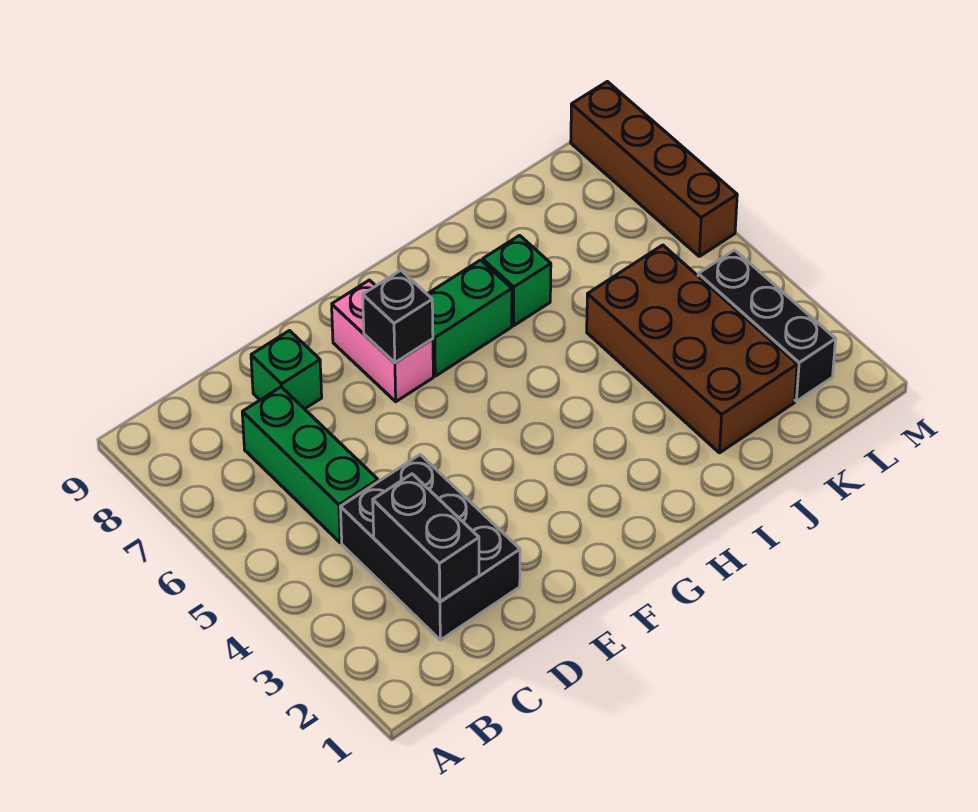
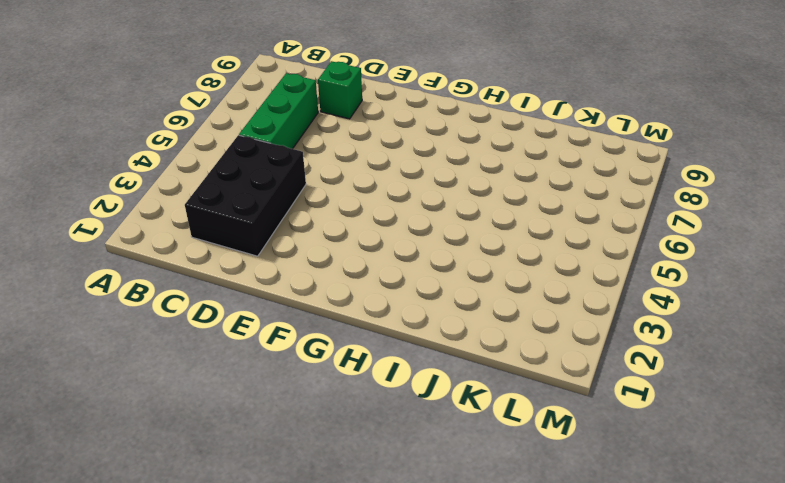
none -> pink 1x2 brick [332,280,433,402]
none -> green 1x2 brick [427,260,512,376]

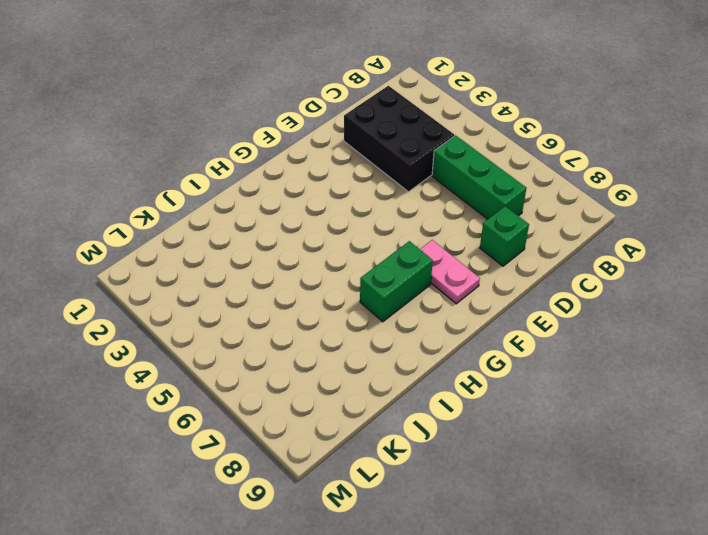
pink 1x2 plate [420,240,480,304] -> pink 1x2 brick [332,280,433,402]
none -> green 1x1 brick [483,235,551,326]
none -> brown 2x4 brick [587,245,797,453]

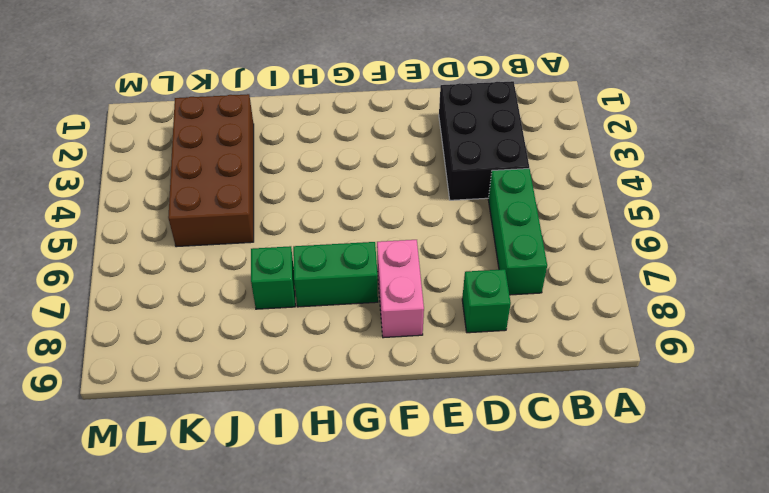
none -> black 1x3 brick [698,250,836,401]
none -> brown 1x4 brick [571,81,737,256]

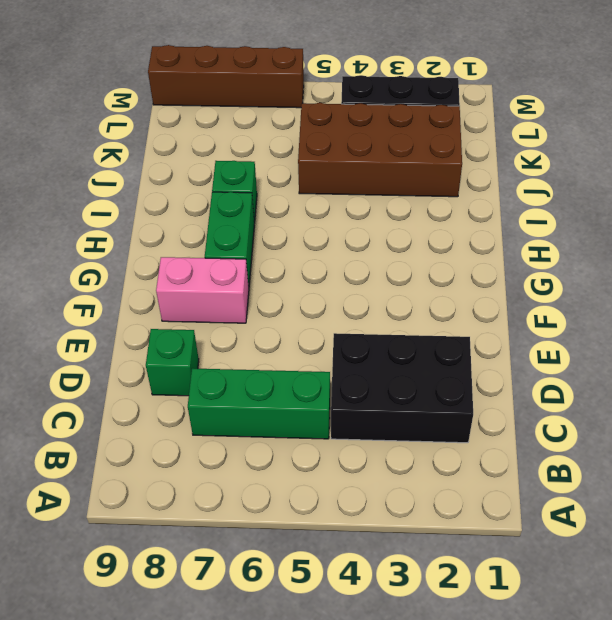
none -> black 1x2 brick [373,474,479,602]
none -> black 1x1 brick [363,270,433,363]

